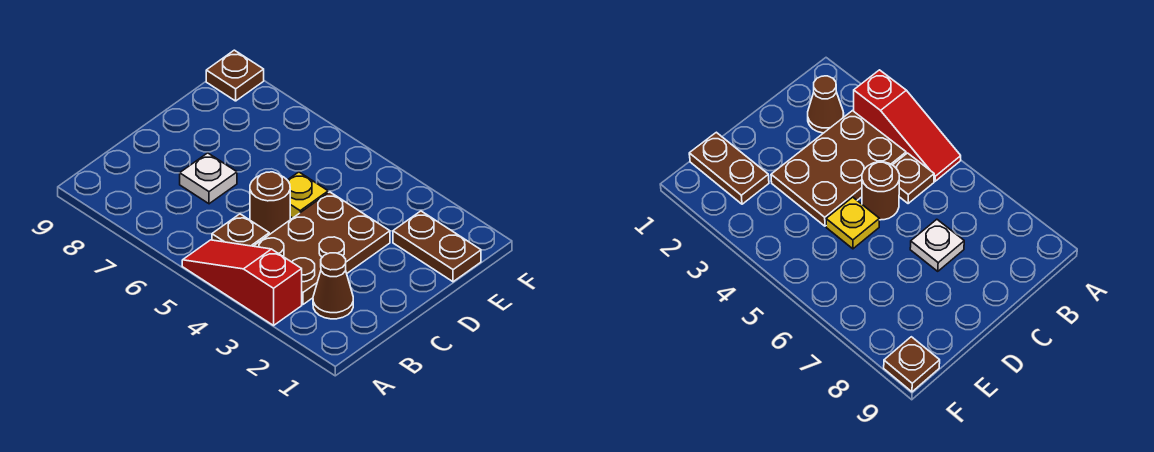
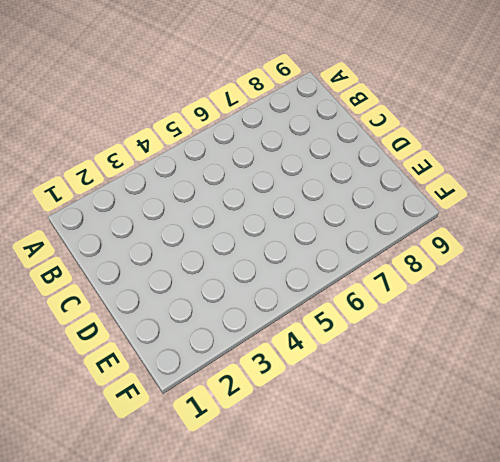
none -> red 1x3 slope [182,240,302,325]
none -> brown 1x1 cone [313,253,353,319]

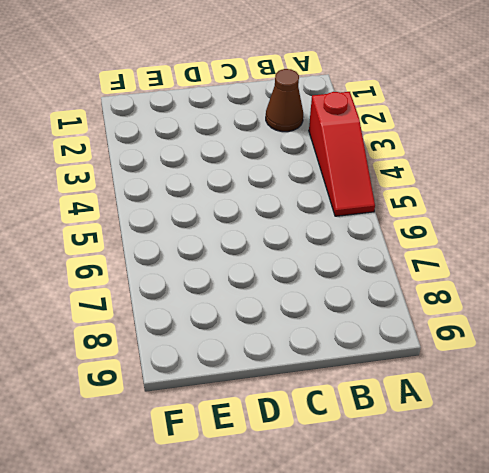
none -> brown 2x3 plate [254,192,390,304]
none -> brown 1x1 plate [212,214,269,246]

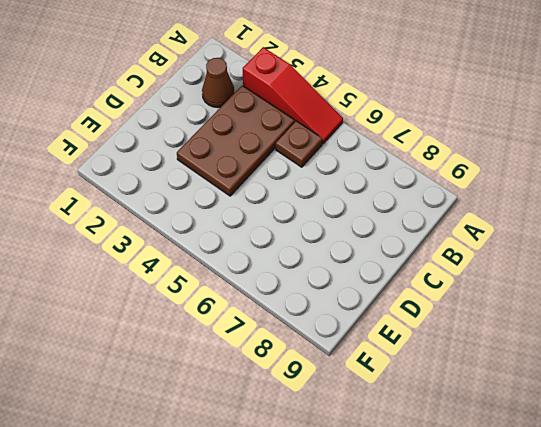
none -> brown 1x1 round brick [250,172,290,235]
none -> white 1x1 plate [180,153,237,204]

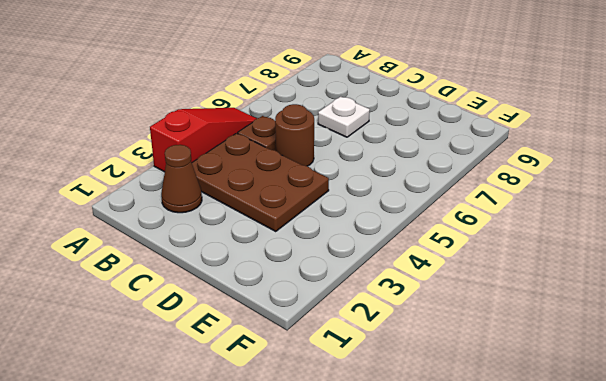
none -> yellow 1x1 plate [288,172,328,218]
none -> brown 1x2 plate [393,211,481,282]

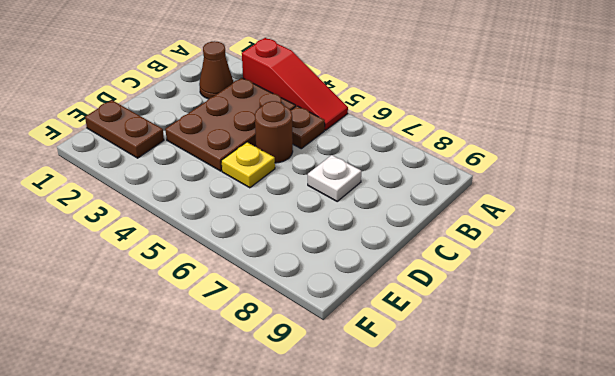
none -> brown 1x1 plate [206,50,264,101]

